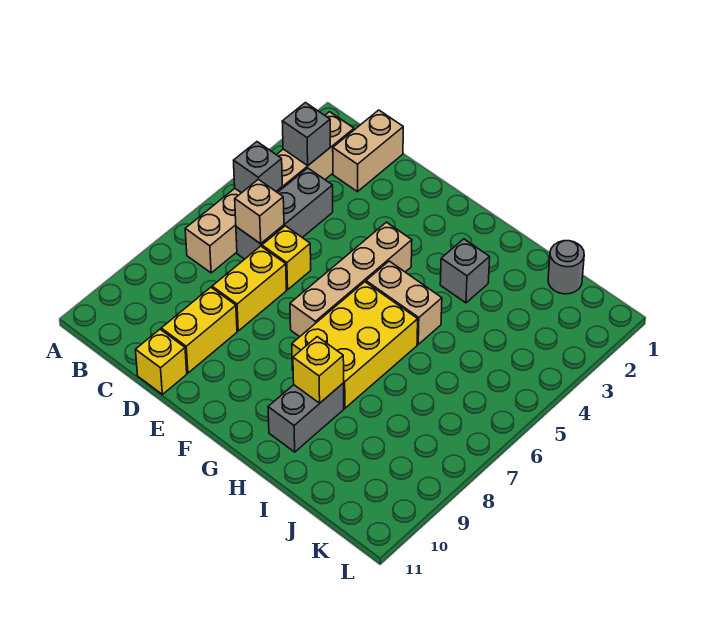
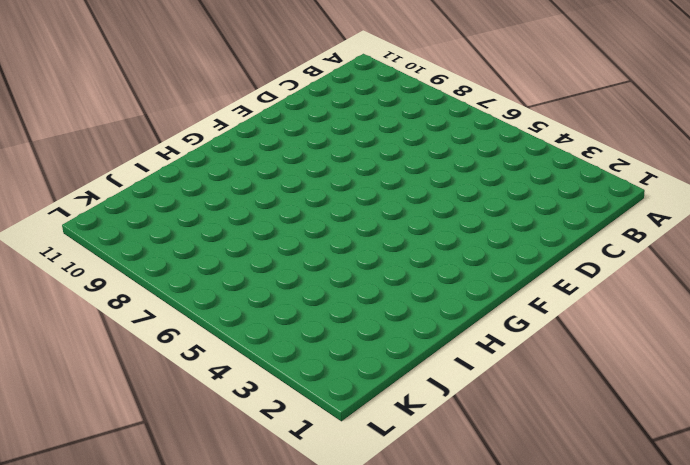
none -> tan 1x6 brick [185,112,354,273]
none -> tan 1x2 brick [333,110,403,192]
none -> grey 1x3 brick [236,168,333,259]

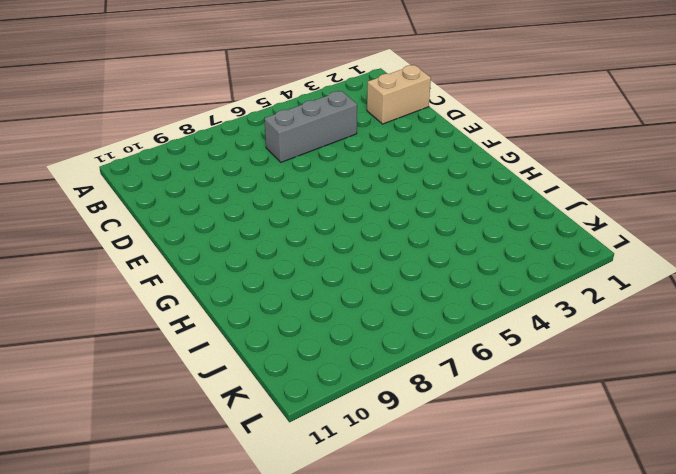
none -> tan 1x6 brick [185,112,354,273]
none -> yellow 1x1 brick [262,226,311,290]
none -> yellow 1x2 brick [212,246,286,331]

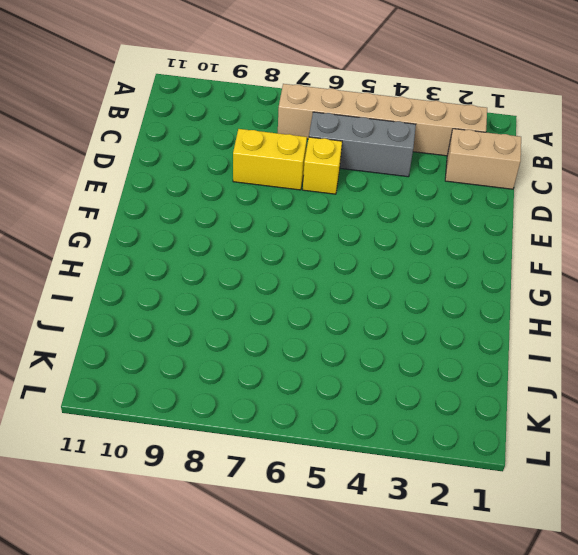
none -> yellow 1x2 brick [161,287,237,373]
none -> yellow 1x1 brick [136,329,187,394]
none -> tan 1x4 brick [290,222,412,337]

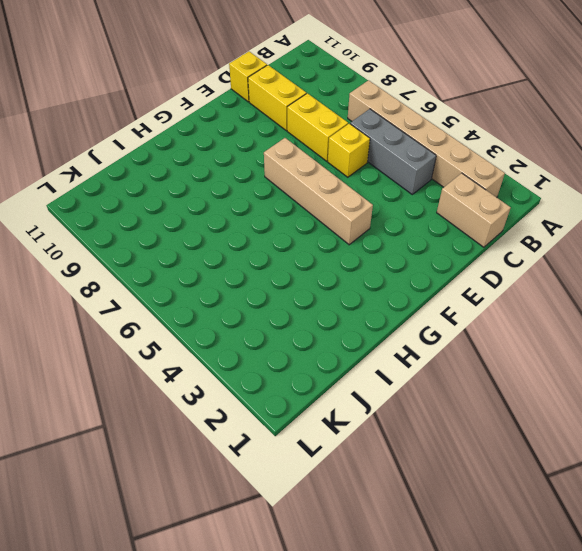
none -> tan 1x2 brick [366,261,442,344]
none -> yellow 2x3 brick [292,282,418,408]
none -> grey 1x1 brick [440,239,490,303]

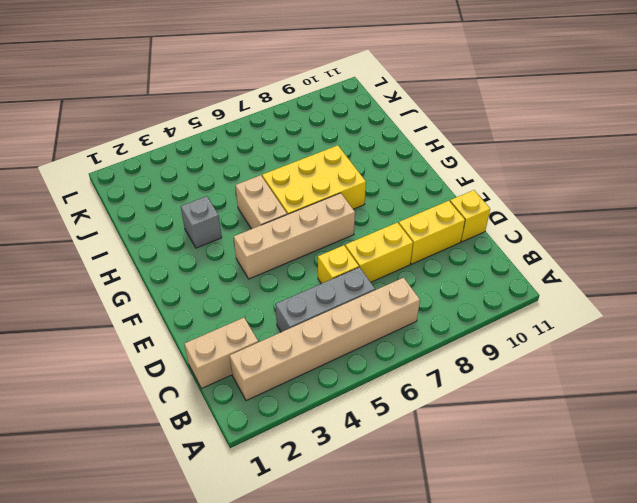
none -> grey 1x2 brick [268,383,344,452]
none -> grey 1x1 round brick [548,241,584,294]
none -> grey 1x1 brick [282,103,330,165]

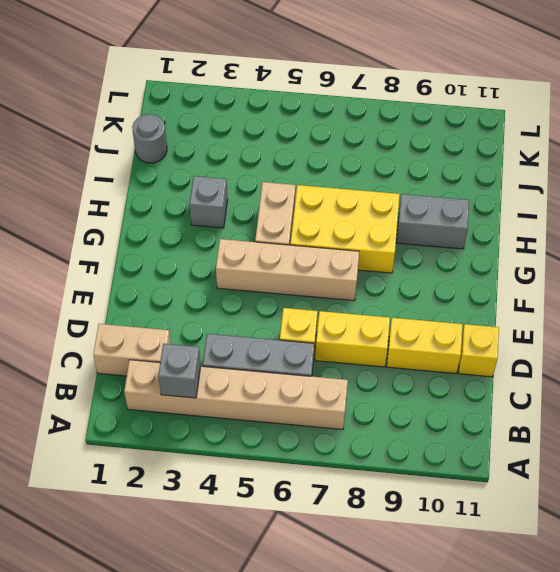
none -> grey 1x1 brick [234,142,282,193]
none -> tan 1x1 brick [235,179,284,244]
none -> yellow 1x1 brick [293,337,344,403]

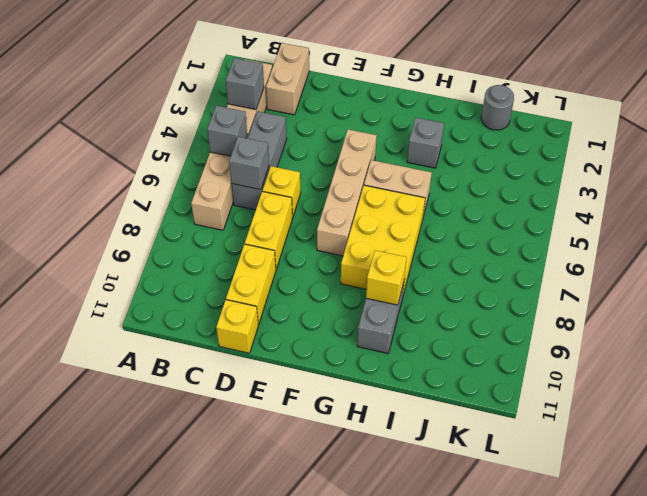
grey 1x1 brick [229,137,269,190] -> tan 1x1 brick [235,179,284,244]

